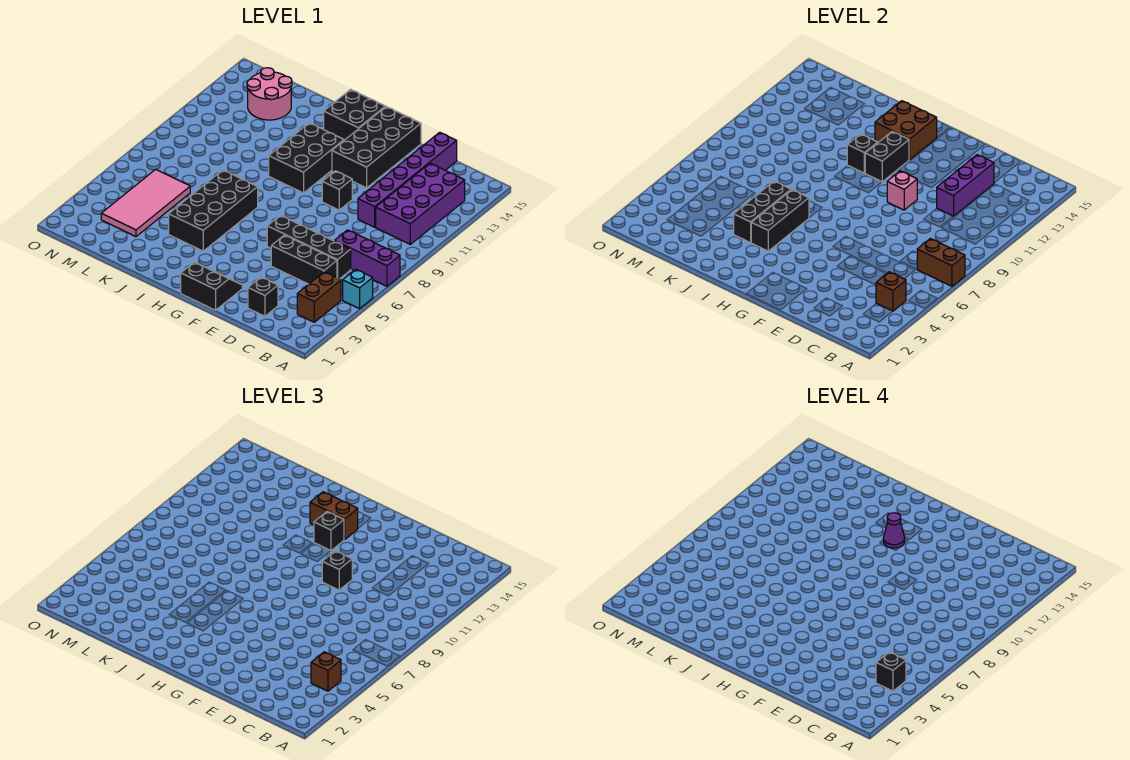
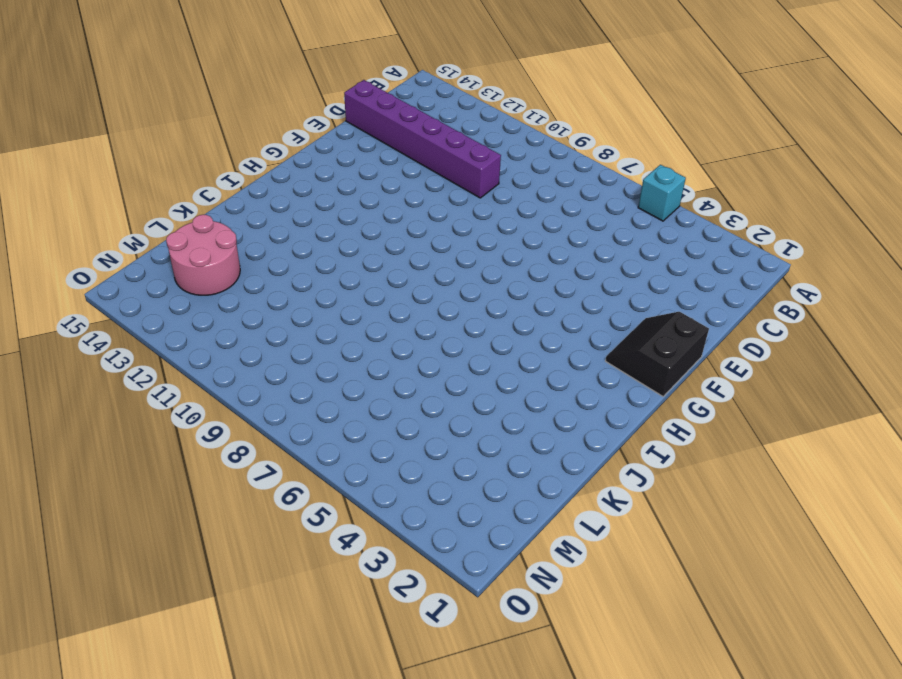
none -> purple 1x3 brick [335,230,400,286]
none -> brown 1x2 brick [297,272,341,322]
none -> purple 2x4 brick [376,163,465,244]
none -> black 1x3 brick [271,235,337,284]

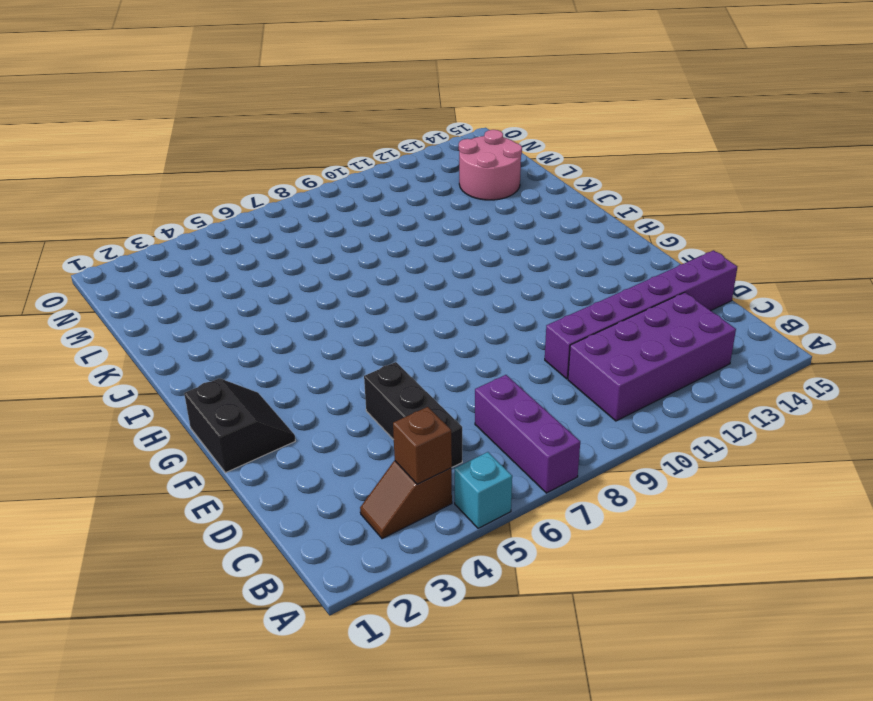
brown 1x2 slope [360,461,452,539] -> brown 1x2 brick [297,272,341,322]
none -> black 1x4 brick [267,215,351,279]
none -> black 1x1 brick [248,277,278,316]
none -> black 1x1 brick [322,171,352,210]
none -> black 2x4 brick [332,107,421,188]

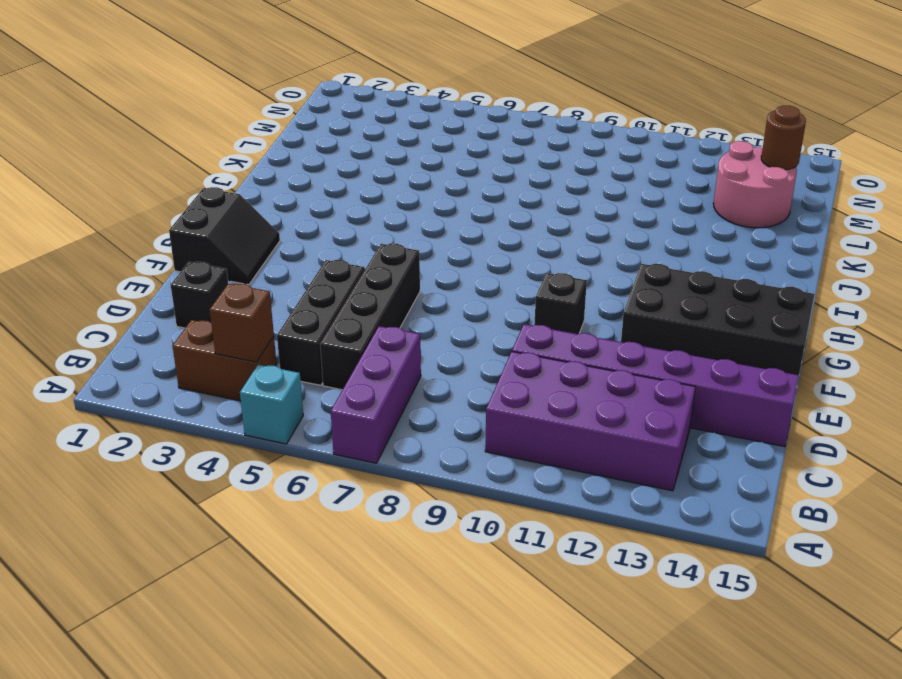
brown 1x1 round brick [761,106,806,170] -> none
none -> black 2x3 brick [269,123,344,193]
none -> black 2x2 brick [324,90,385,140]
none -> black 2x4 brick [169,170,258,251]
none -> pink 2x4 tile [101,169,190,237]

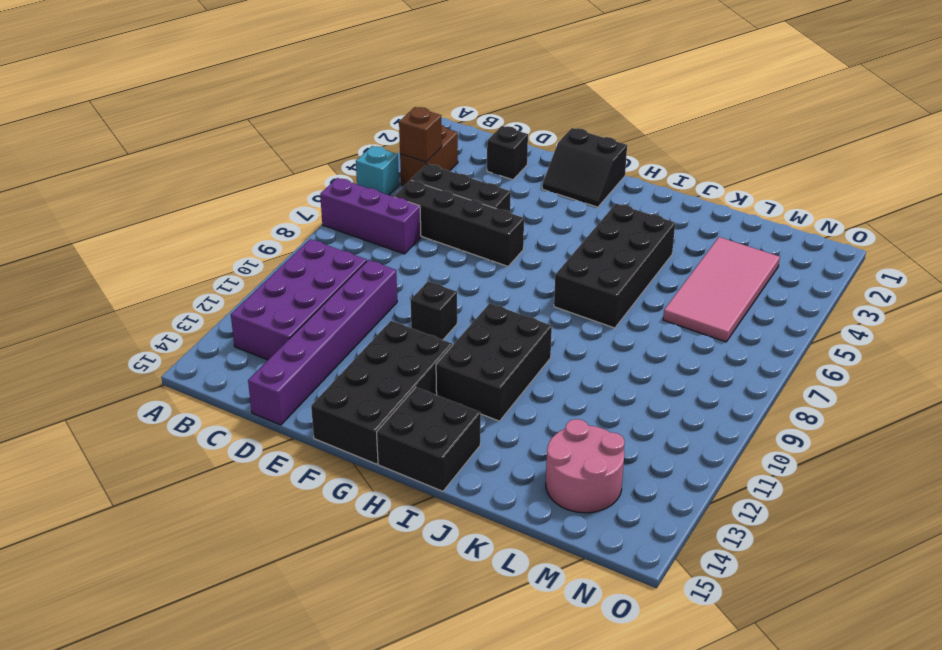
none -> brown 1x2 brick [917,239,965,286]
none -> purple 1x3 brick [937,155,994,216]
none -> pink 1x1 brick [887,171,917,210]
none -> black 1x2 brick [865,132,909,182]

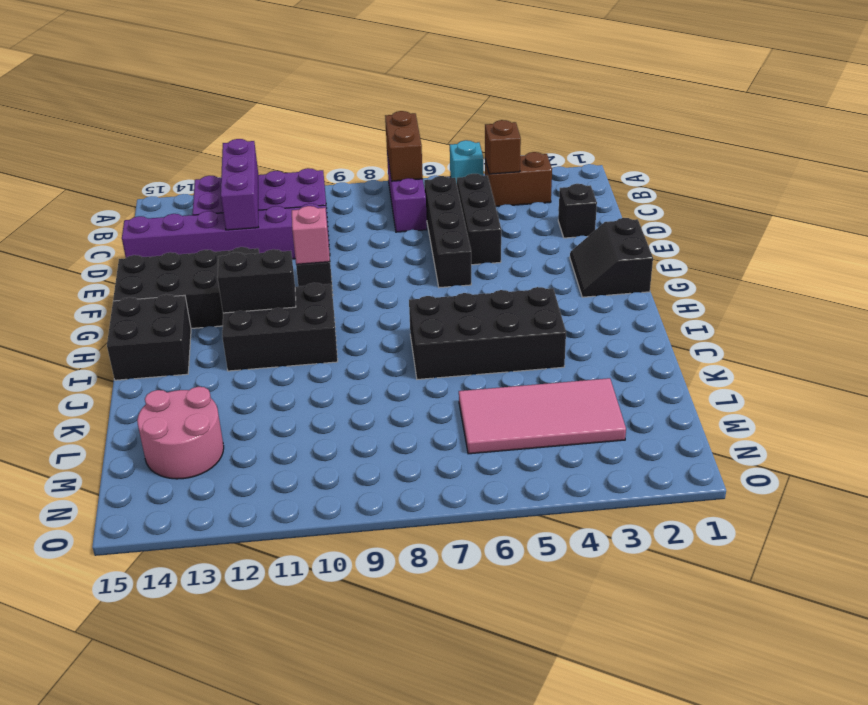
purple 1x3 brick [221,139,258,230] -> purple 1x3 brick turned to [937,155,994,216]
none -> brown 2x2 brick [875,101,937,160]
none -> black 1x3 brick [751,190,809,251]
none -> black 1x1 brick [847,134,878,173]
none -> black 1x3 brick [734,181,791,243]

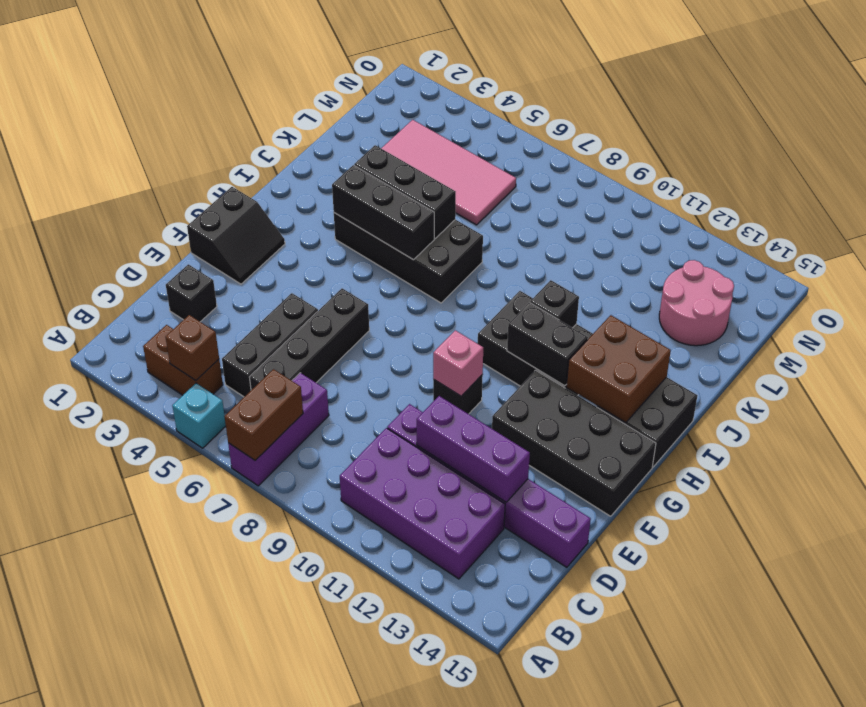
none -> brown 1x1 brick [311,652,341,691]
none -> black 1x1 brick [322,551,352,590]
none -> black 1x1 brick [314,512,344,551]
none -> brown 1x2 brick [310,492,358,540]

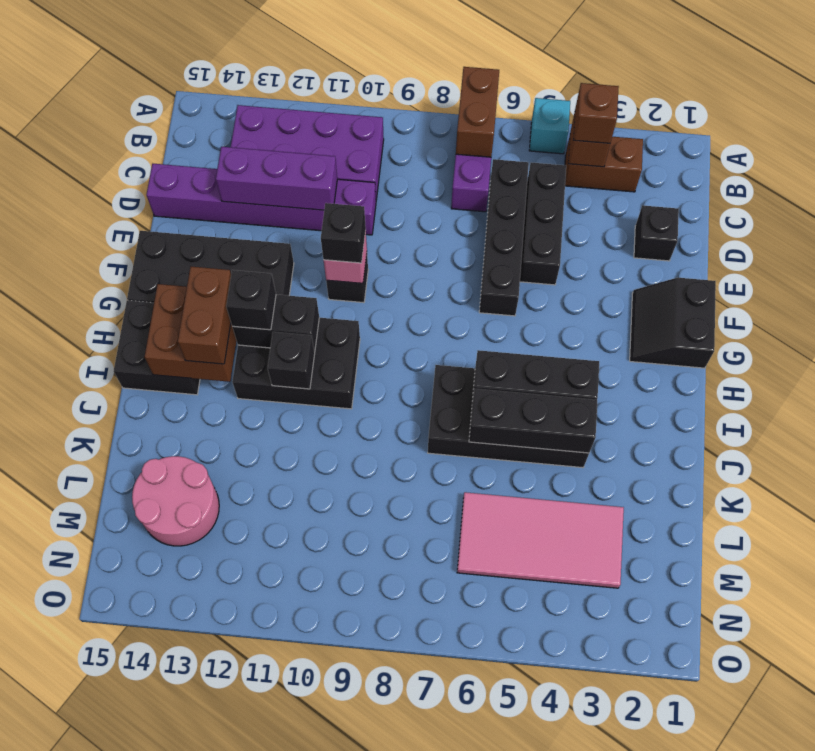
none -> black 1x1 brick [876,652,906,691]
none -> purple 1x1 cone [883,513,905,548]

